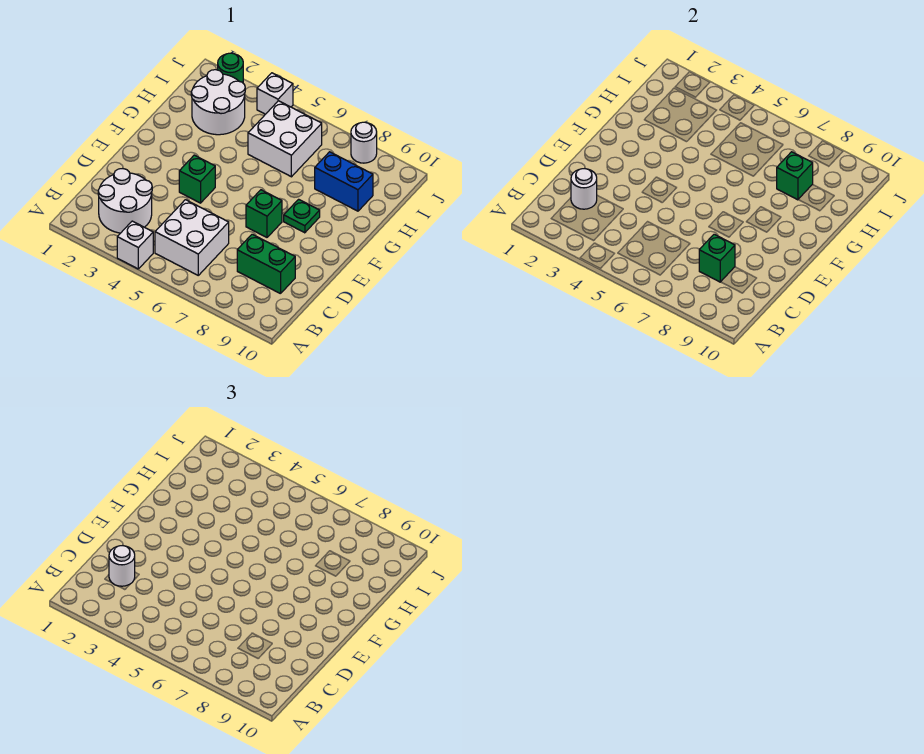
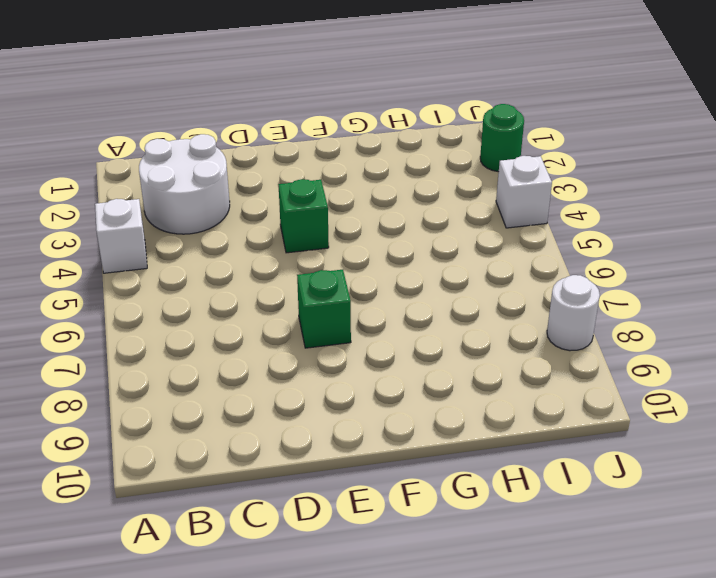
none -> white 2x2 brick [155,200,229,275]
none -> green 1x2 brick [237,234,295,294]
none -> green 1x1 plate [284,199,320,233]

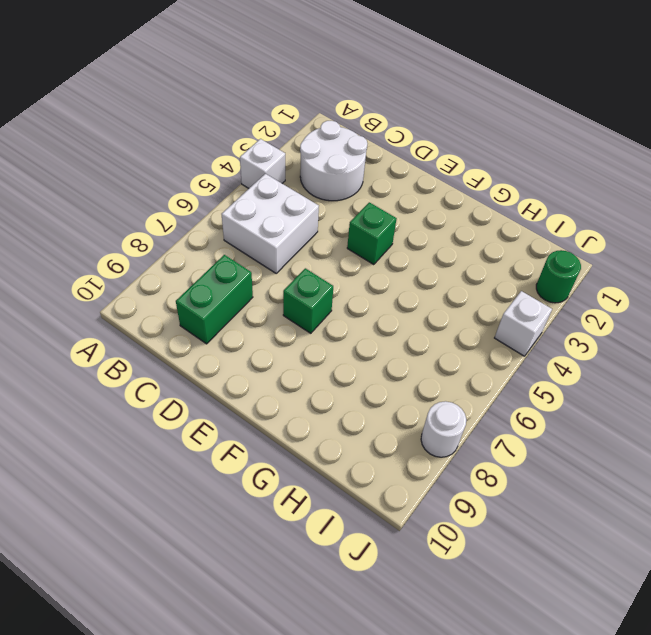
none -> green 1x1 plate [284,199,320,233]
none -> white 2x2 round brick [191,70,245,135]
none -> white 2x2 brick [248,101,322,177]

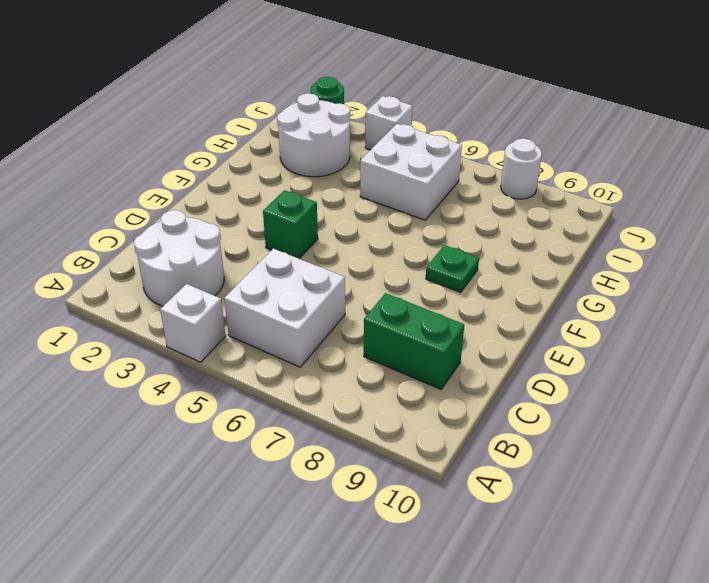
none -> green 1x1 brick [246,190,282,237]
none -> blue 1x2 brick [315,152,373,211]
none -> white 1x1 round brick [571,169,597,209]

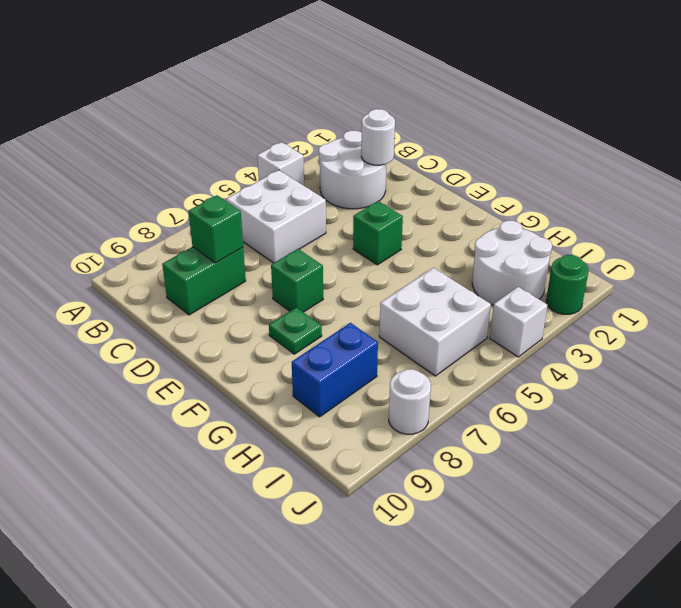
none -> green 1x1 brick [777,152,813,200]
none -> white 1x1 round brick [109,546,135,586]

